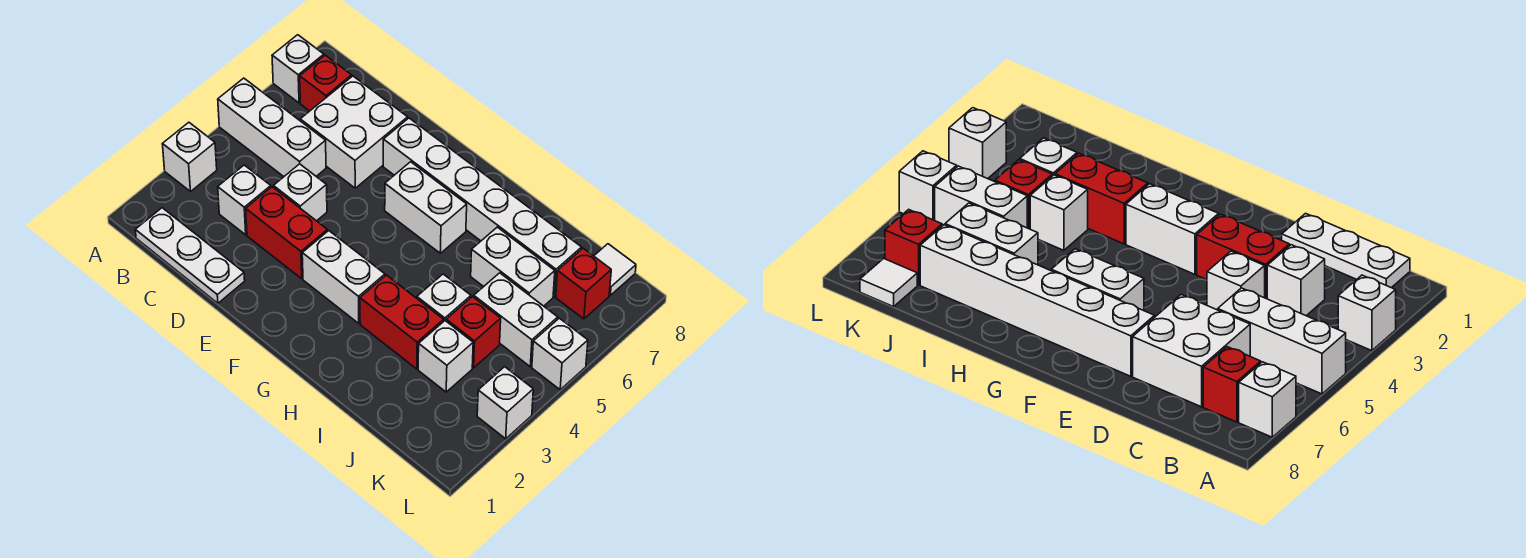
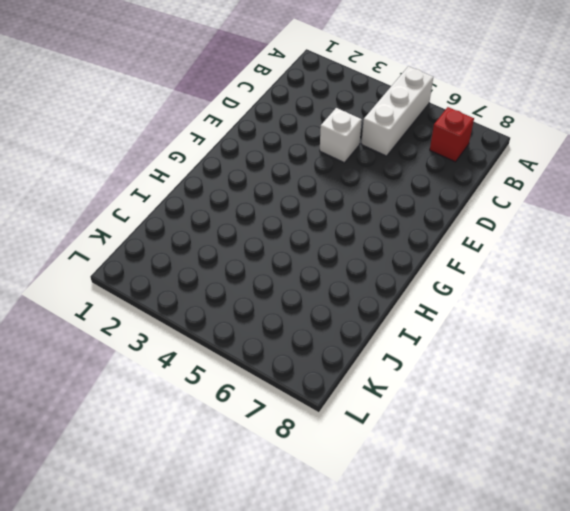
none -> white 1x1 brick [163,122,217,191]
none -> white 1x1 brick [272,35,324,103]
none -> white 1x3 plate [135,208,245,303]

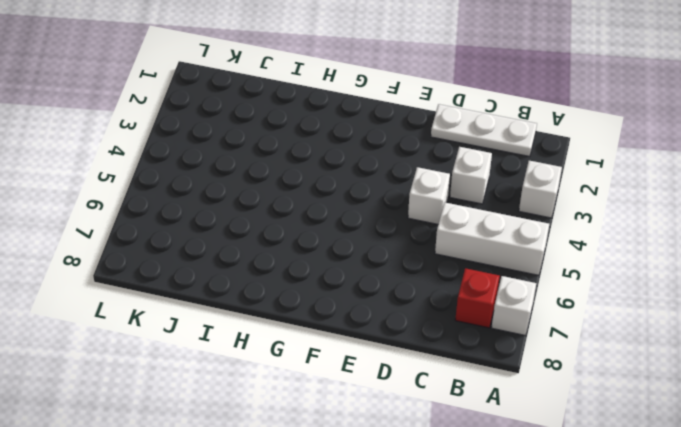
none -> white 2x2 brick [300,76,408,188]
none -> red 1x2 brick [246,187,327,279]
none -> white 1x6 brick [383,118,582,296]

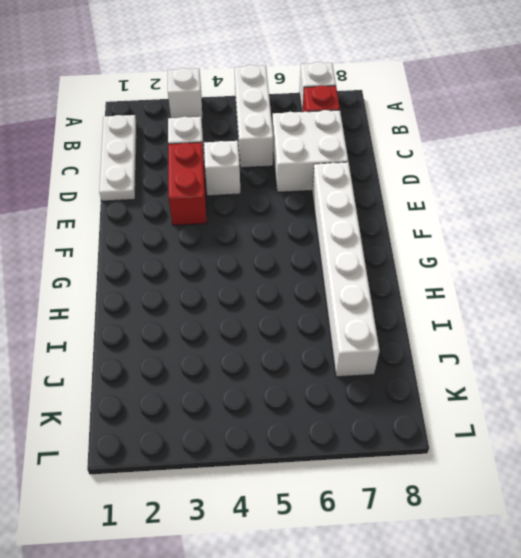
none -> white 1x2 brick [302,231,385,323]
none -> white 1x2 brick [385,162,467,253]
none -> red 1x2 brick [360,275,444,369]

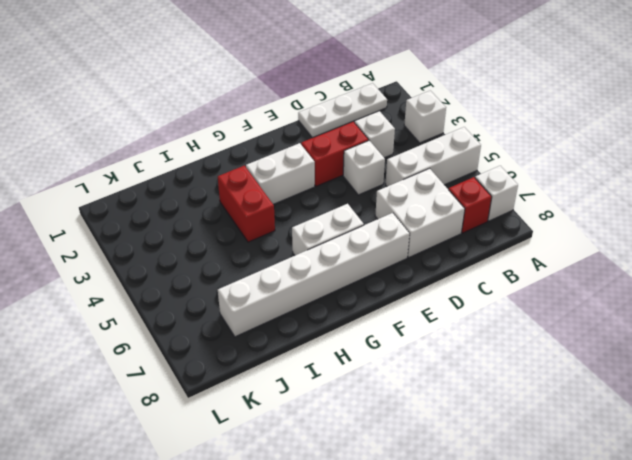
red 1x2 brick [218,166,275,242] -> red 1x2 brick turned to [360,275,444,369]
none -> white 1x1 brick [417,274,471,321]
none -> white 1x2 brick [471,227,555,306]
none -> white 1x1 brick [418,321,473,392]

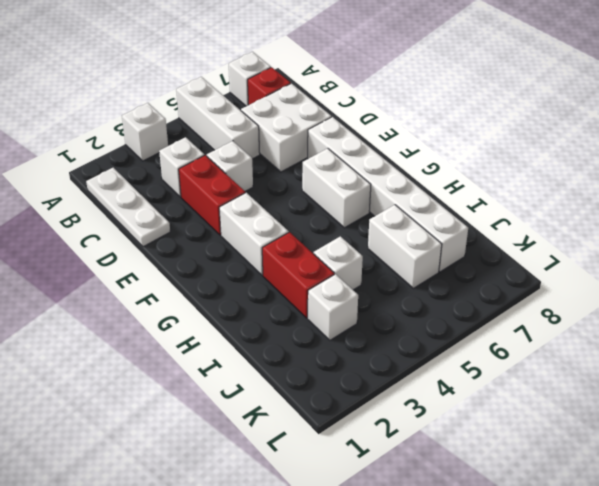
none -> red 1x1 brick [446,297,501,368]
none -> white 1x2 brick [474,273,558,367]
none -> red 1x1 brick [556,248,611,319]

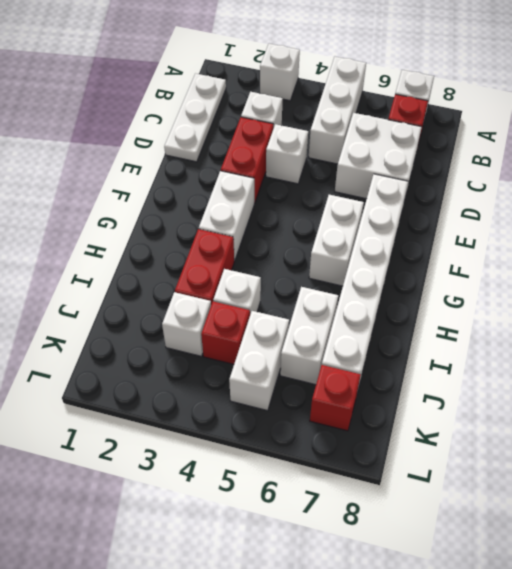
none -> white 1x1 tile [594,244,636,295]
none -> white 1x1 brick [477,367,533,439]
none -> white 1x1 brick [532,318,588,390]

